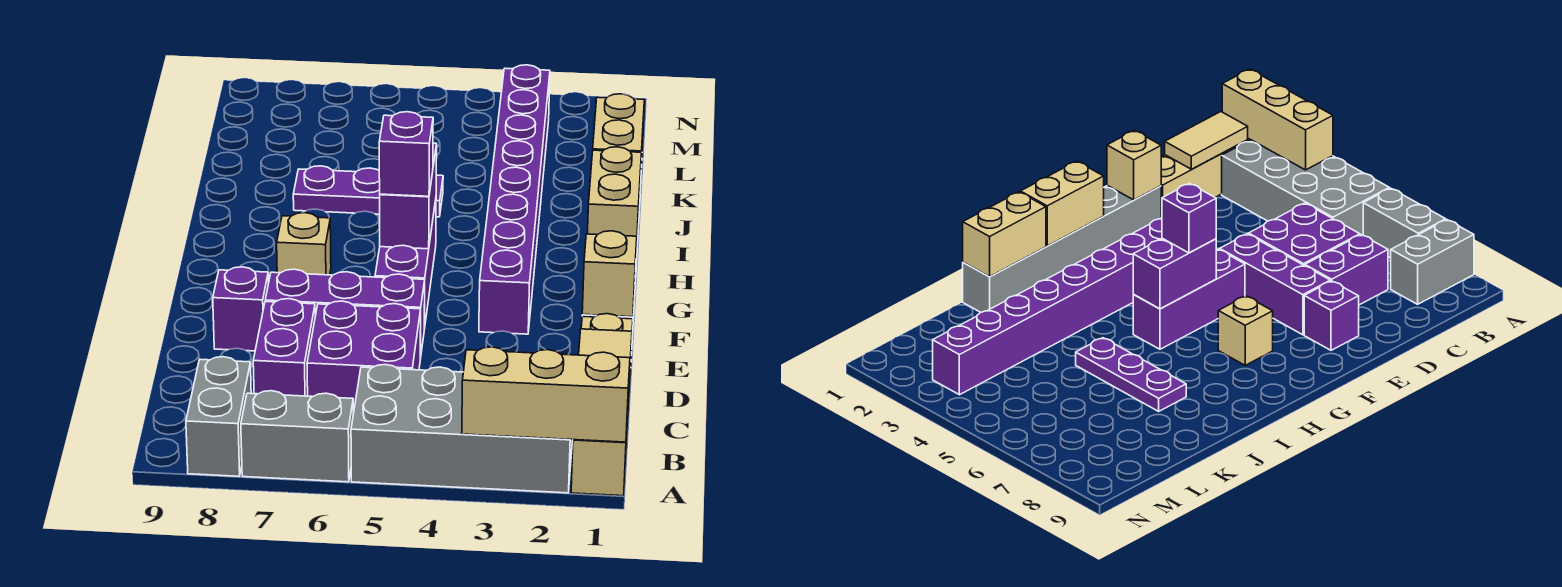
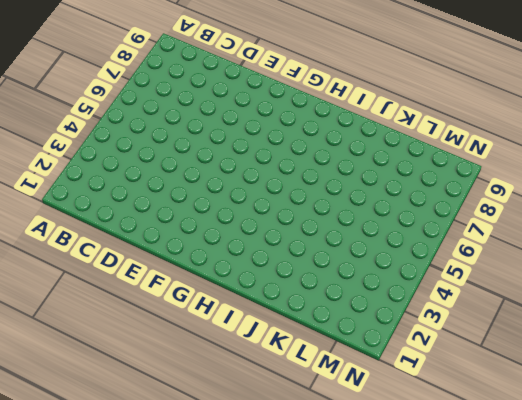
none -> tan 1x4 brick [571,314,633,496]
none -> grey 2x4 brick [351,365,572,493]
none -> grey 1x2 brick [241,391,353,482]

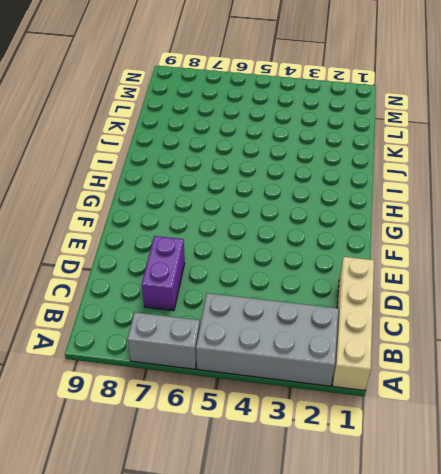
none -> grey 1x2 brick [186,357,251,476]
none -> purple 2x2 brick [307,301,421,414]
none -> grey 1x6 brick [963,185,1161,312]

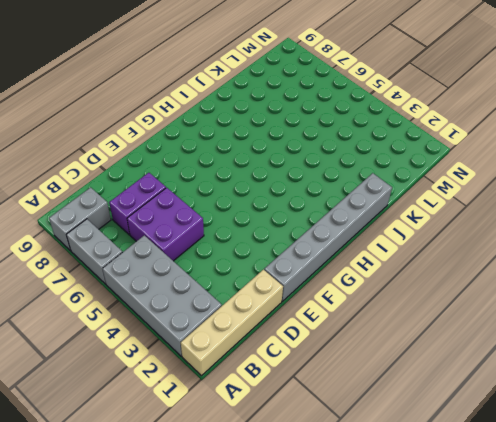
none -> purple 1x3 brick [265,269,425,359]
none -> purple 1x1 brick [213,267,269,351]
none -> purple 1x8 brick [479,65,550,334]

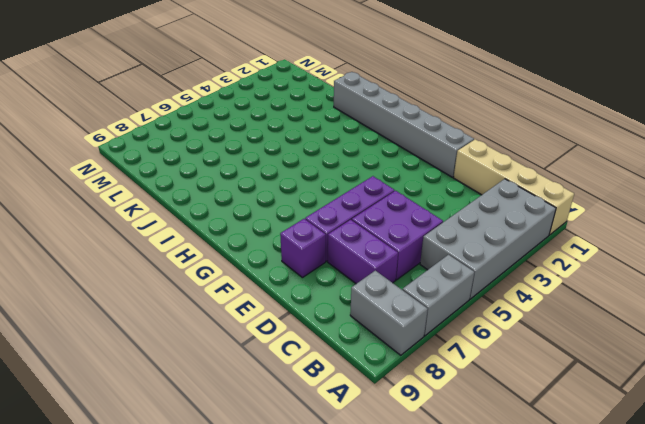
none -> purple 1x8 brick [479,65,550,334]
none -> purple 1x3 brick [375,200,436,329]
none -> tan 1x1 brick [277,213,331,275]

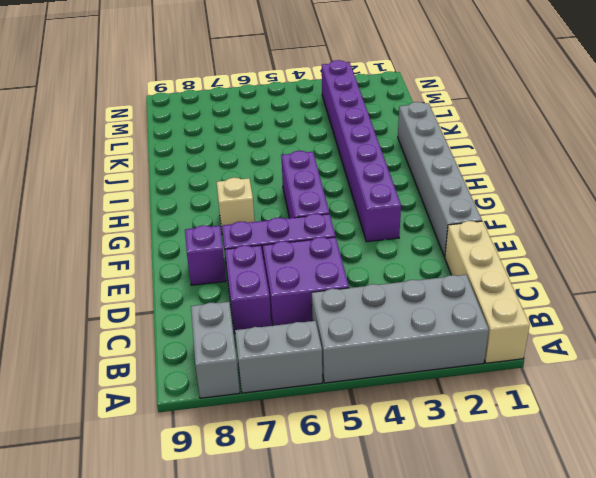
none -> purple 1x3 plate [293,166,443,217]
none -> tan 1x3 brick [462,347,630,442]
none -> tan 1x2 tile [579,329,632,397]

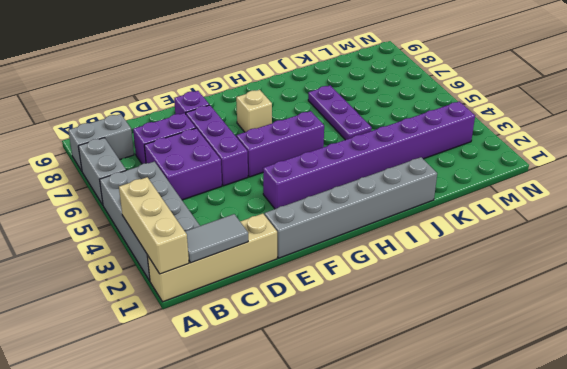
grey 1x2 tile [185,214,248,263] -> tan 1x2 tile [579,329,632,397]
none -> tan 1x1 brick [582,231,637,317]
none -> tan 1x2 brick [588,147,641,254]
none -> purple 1x2 brick [380,143,437,249]

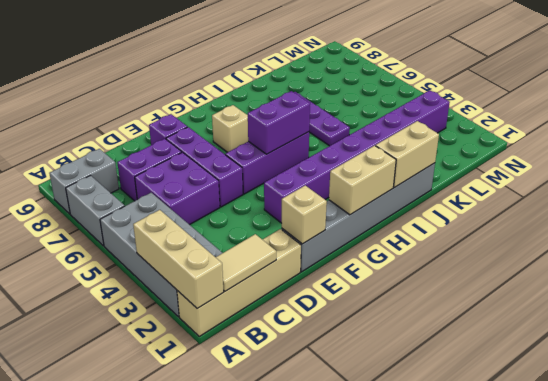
none -> purple 1x1 brick [379,112,433,196]

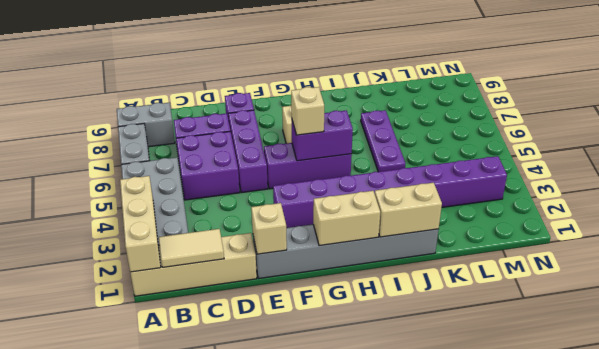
tan 1x1 brick [291,87,324,135] -> purple 1x1 brick [379,112,433,196]

